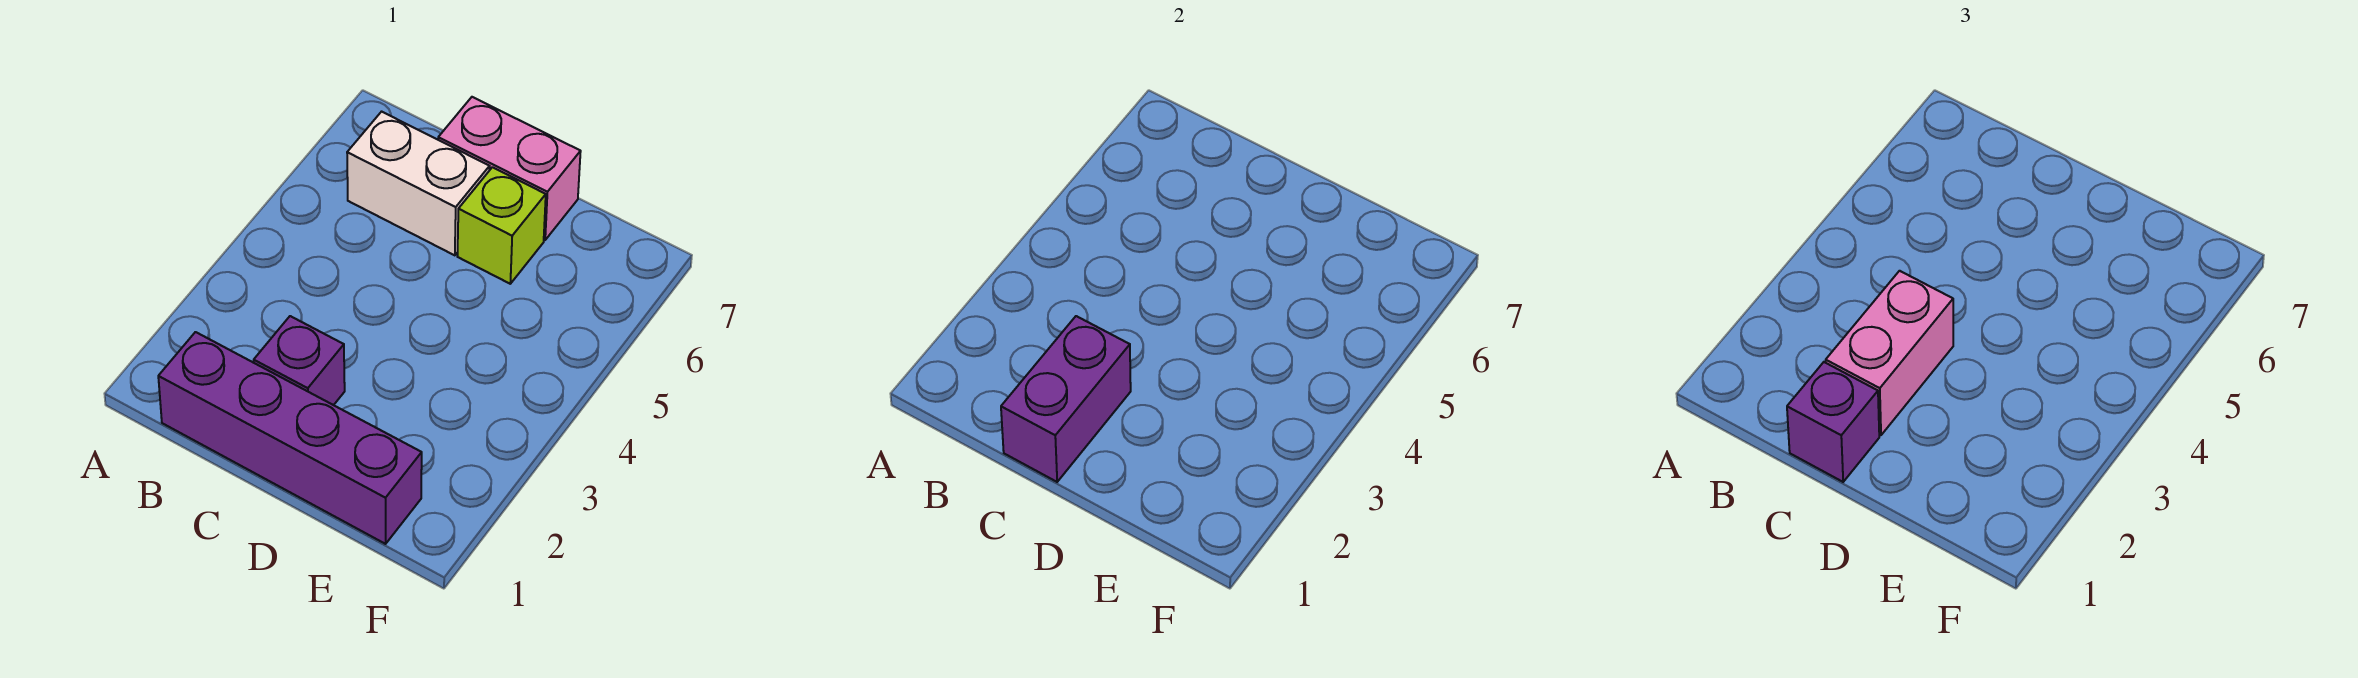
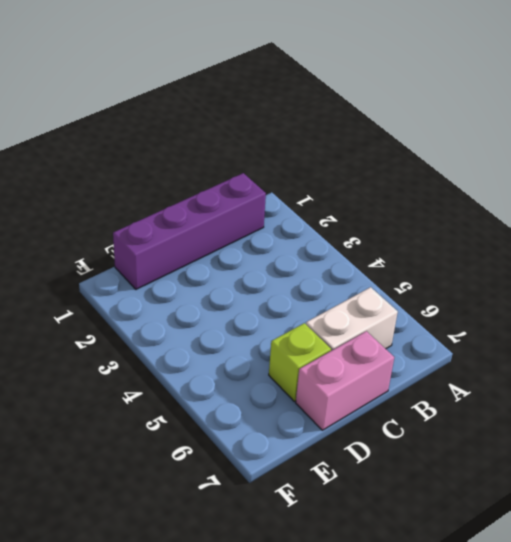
none -> purple 1x1 brick [254,316,345,405]
none -> purple 1x2 brick [1001,316,1131,482]

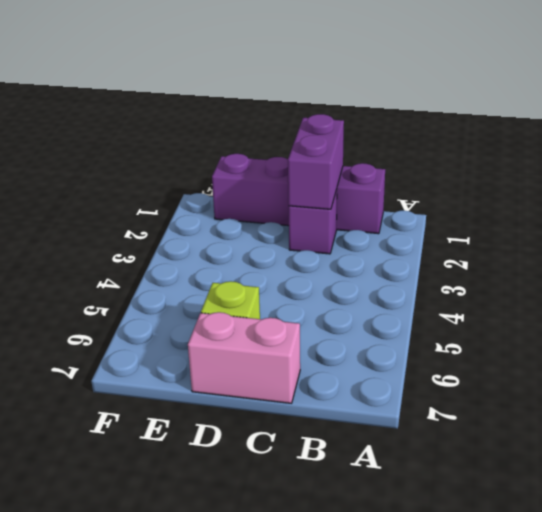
none -> white 1x2 brick [347,112,490,255]
none -> purple 1x1 brick [1787,362,1879,482]

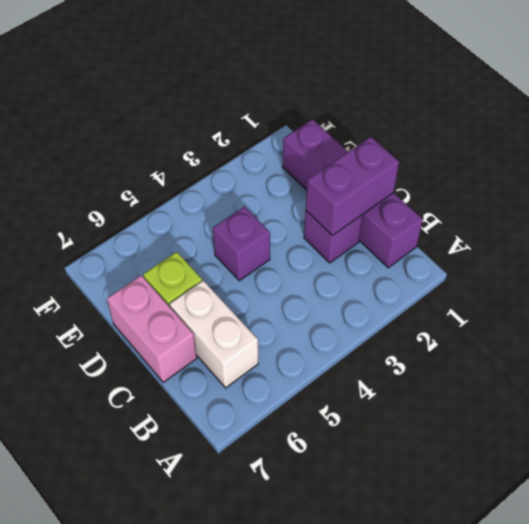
purple 1x1 brick [213,207,270,281] -> purple 1x1 brick moved to [1787,362,1879,482]
none -> pink 1x2 brick [1826,271,1953,435]

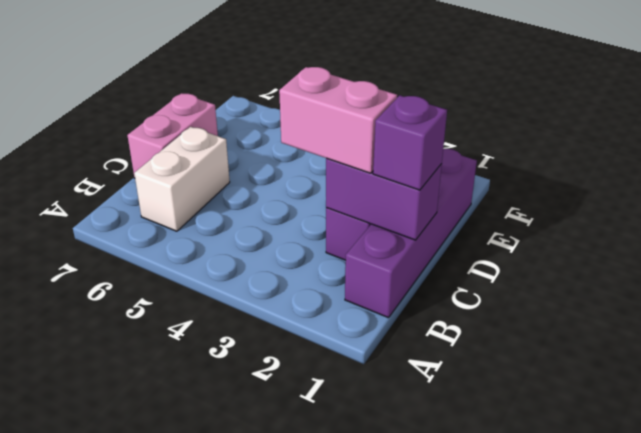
none -> lime 1x1 brick [457,167,546,284]

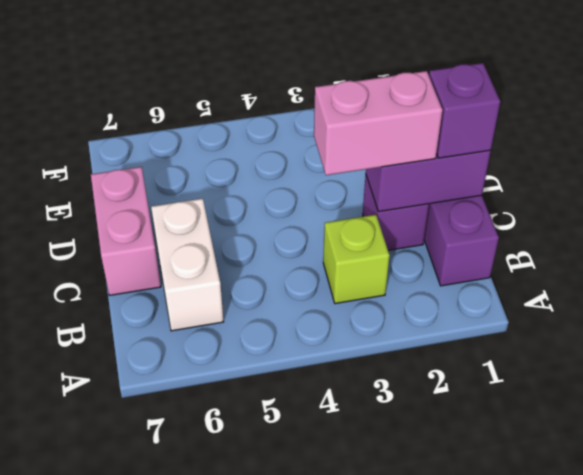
lime 1x1 brick [323,215,390,304] -> lime 1x1 brick moved to [457,167,546,284]

